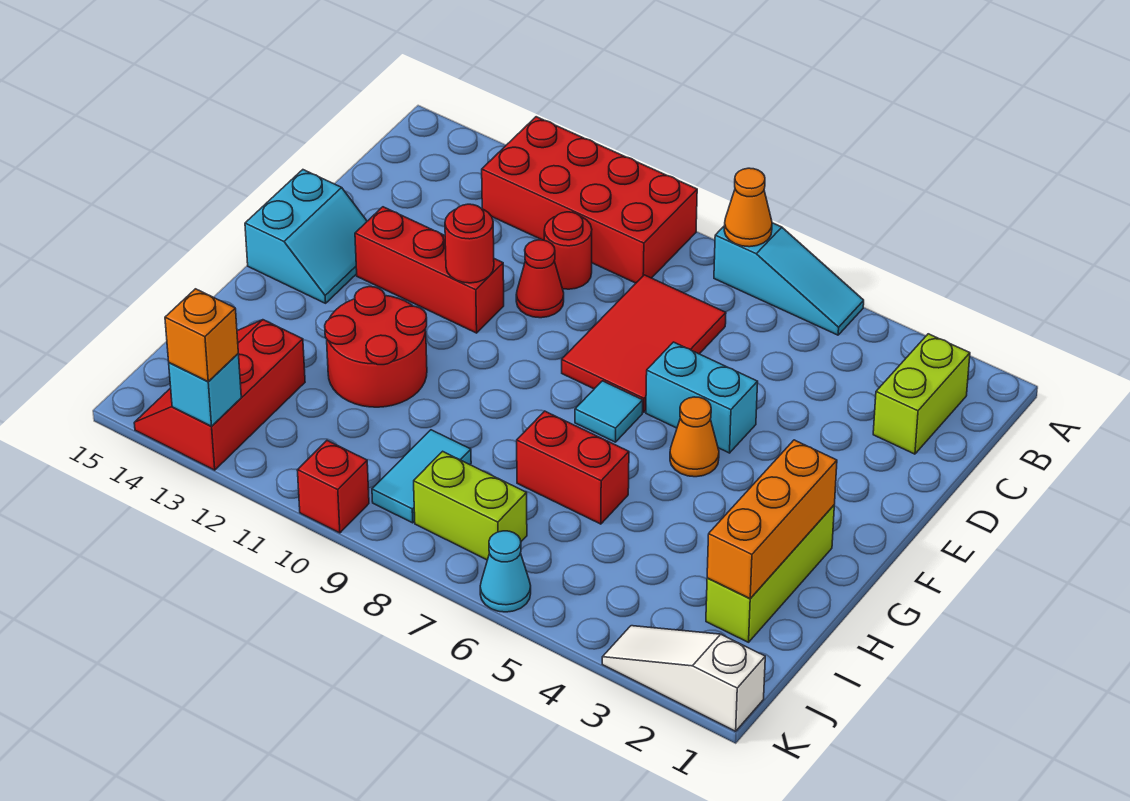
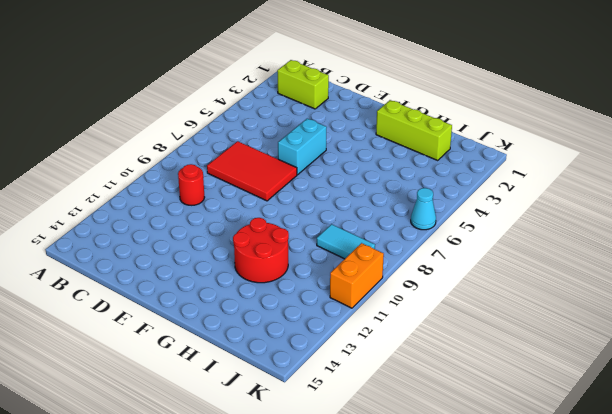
orange 1x2 brick [330,243,384,308] -> red 1x1 brick [297,441,369,533]
none -> cyan 1x3 slope [714,223,864,335]
none -> red 2x4 brick [482,117,697,283]
none -> red 1x1 cone [516,240,564,318]

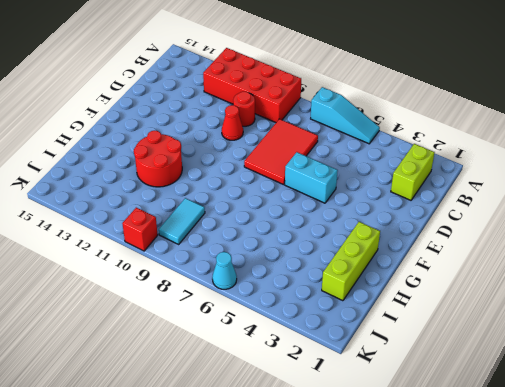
none -> red 1x3 brick [355,207,504,333]
none -> cyan 2x2 slope [245,170,367,303]
none -> orange 1x1 cone [670,397,719,477]

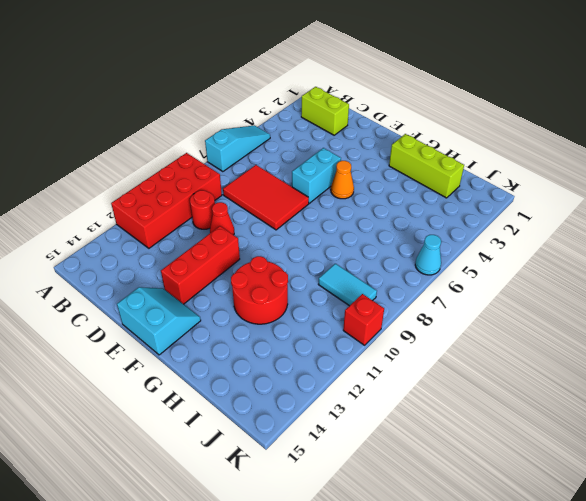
none -> cyan 1x1 tile [575,381,643,442]
none -> red 1x2 brick [517,411,629,524]
none -> red 2x3 slope [134,320,305,470]

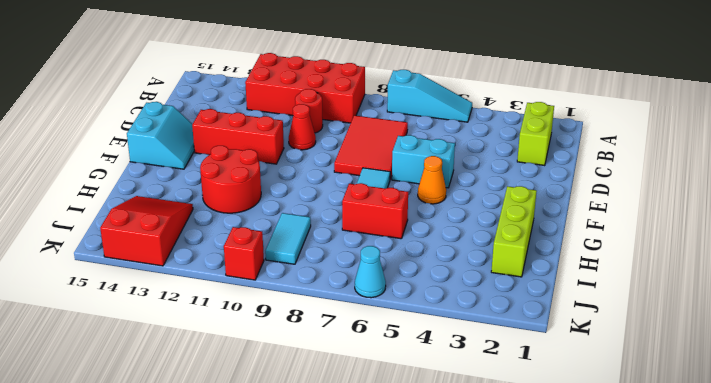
red 2x3 slope [100,196,193,266] -> red 2x3 slope turned to [134,320,305,470]
none -> lime 1x2 brick [414,451,527,560]
none -> white 1x3 slope [602,626,765,731]
none -> orange 1x1 cone [724,168,772,247]

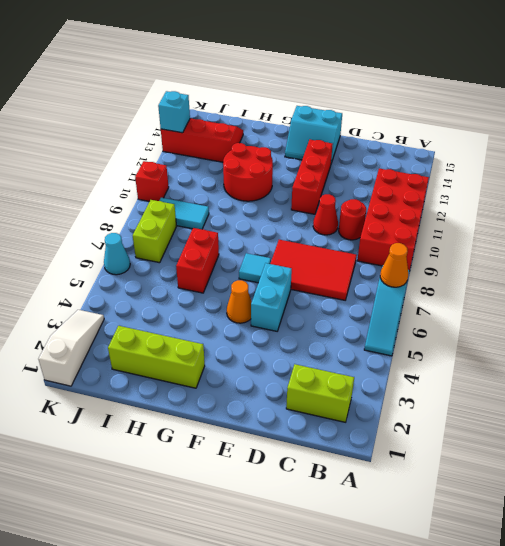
none -> red 1x1 round brick [445,204,494,283]
none -> orange 1x3 brick [707,440,837,599]
none -> orange 1x1 brick [165,289,238,381]

